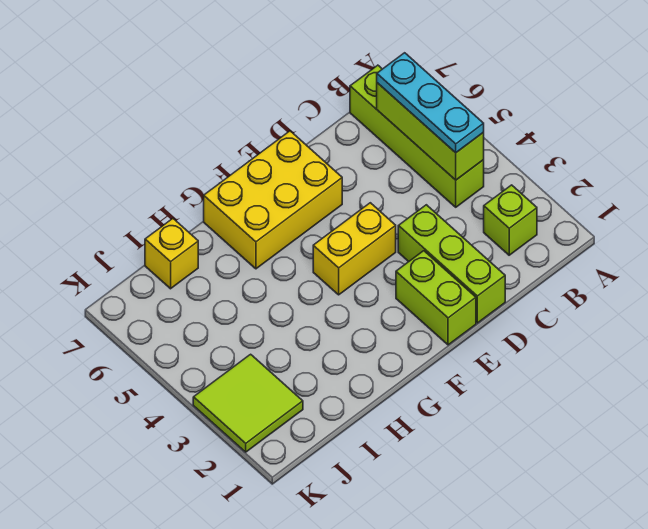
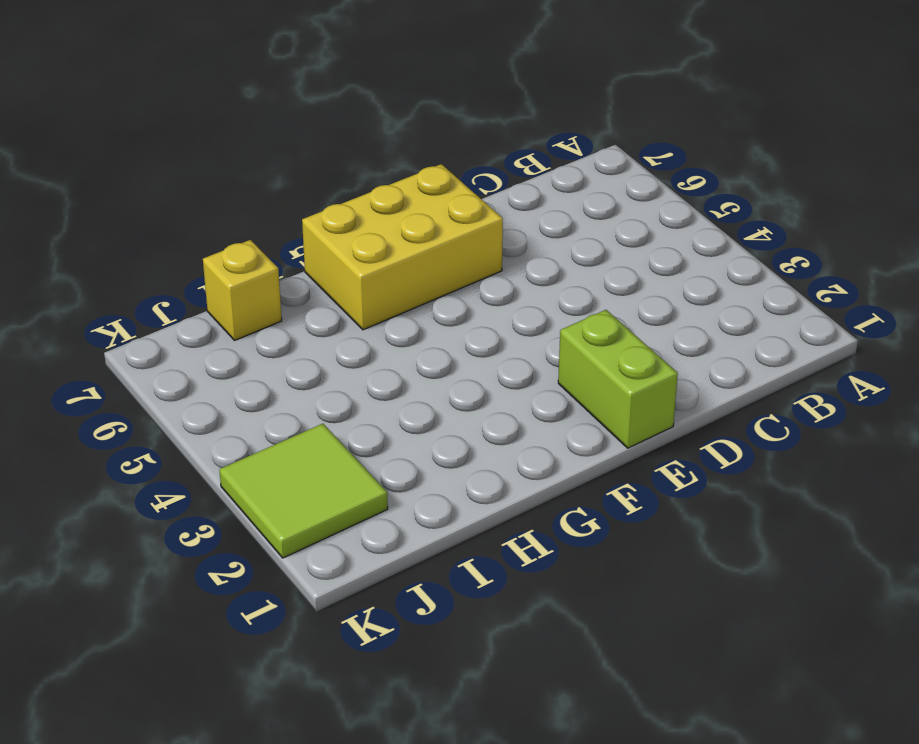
none -> lime 1x1 brick [484,185,537,255]
none -> lime 1x4 brick [350,65,484,207]

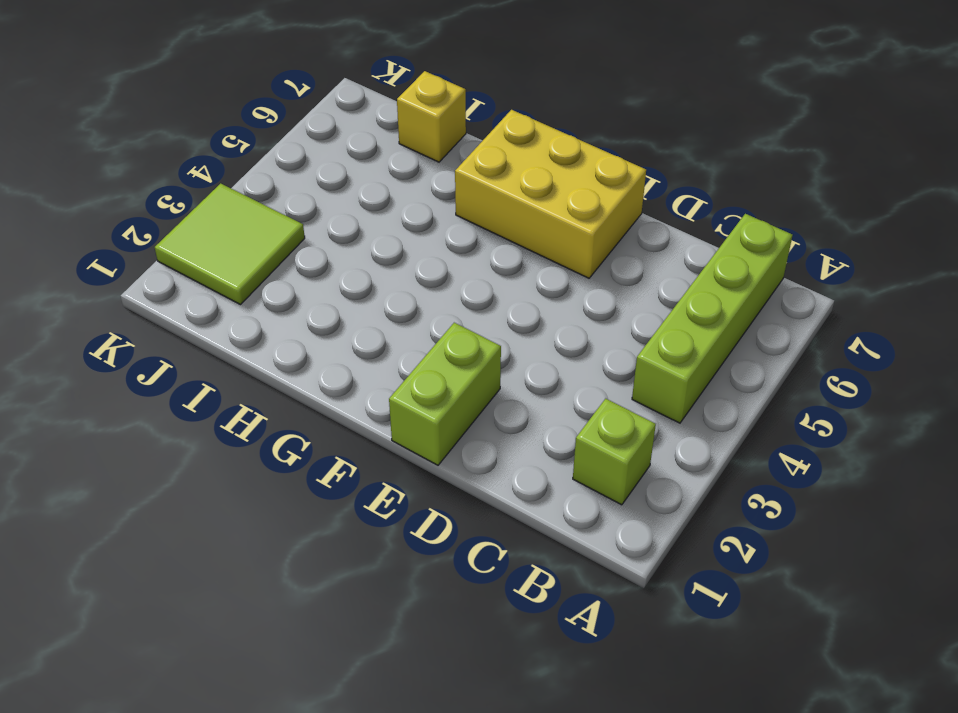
none -> lime 1x3 brick [398,205,505,323]
none -> yellow 1x2 brick [313,203,396,295]

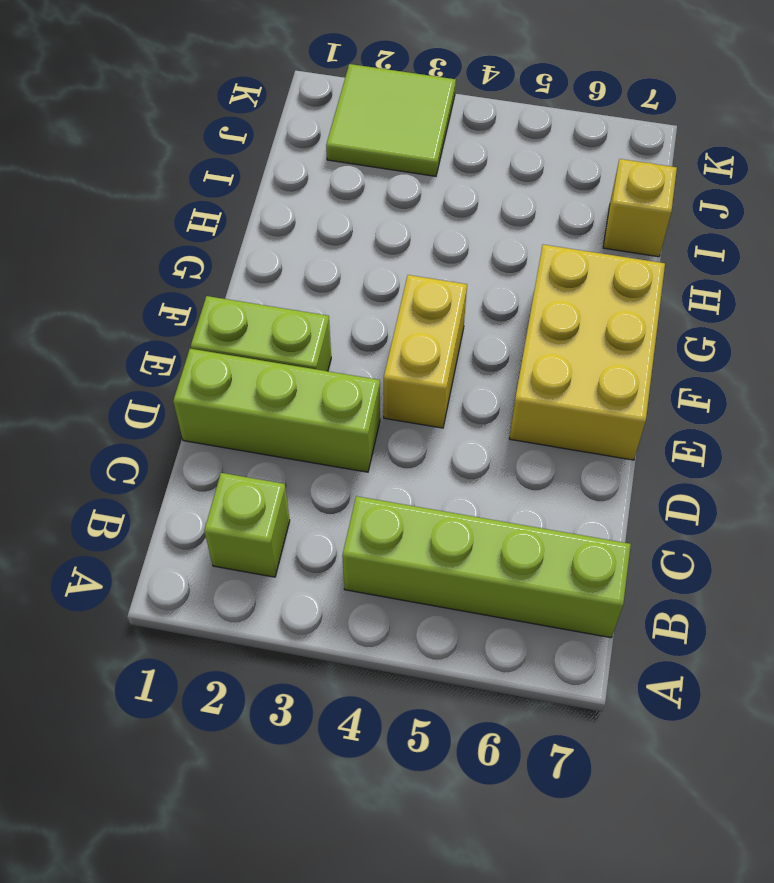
none -> lime 1x3 brick [377,83,484,180]
none -> cyan 1x3 plate [377,53,484,153]

